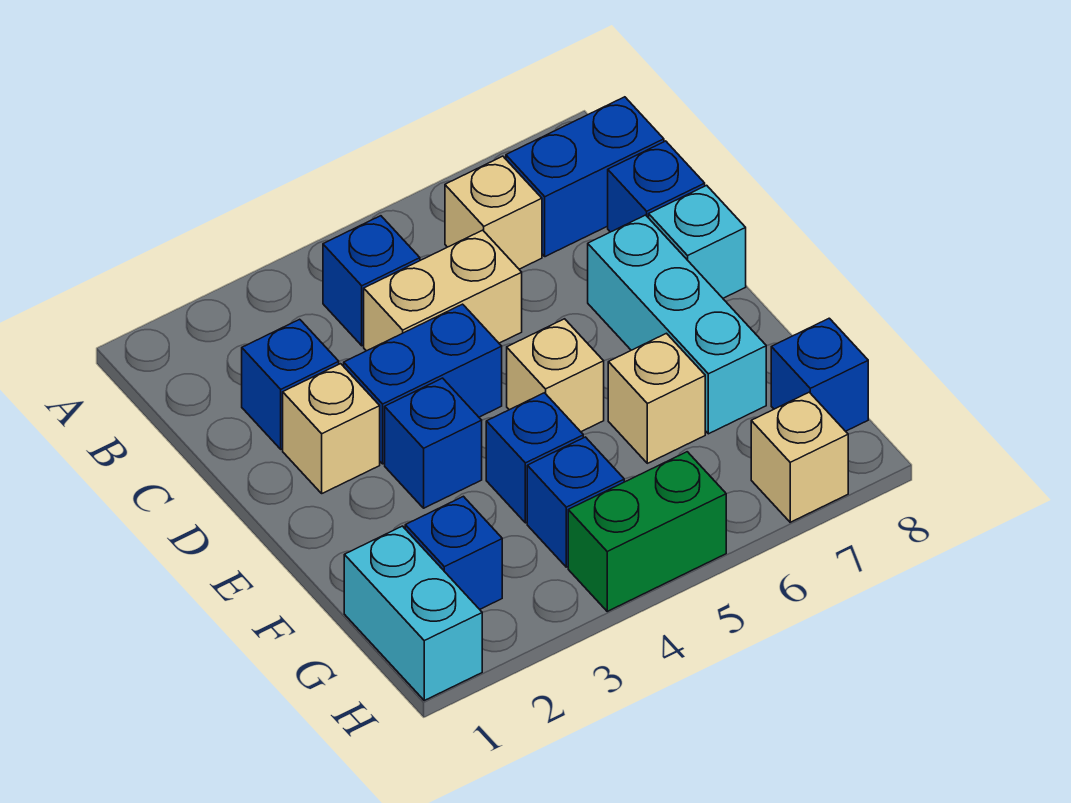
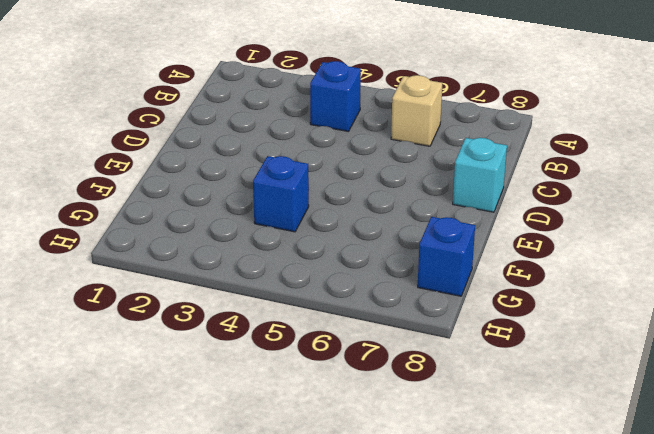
none -> blue 1x2 brick [506,97,664,257]
none -> blue 1x1 brick [242,319,339,449]
none -> tan 1x2 brick [364,230,522,351]

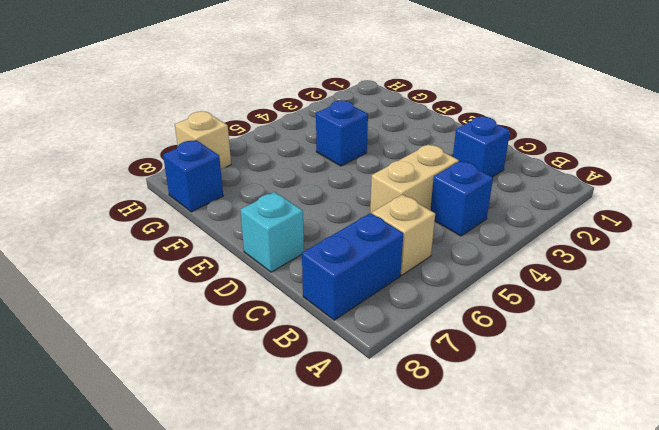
none -> blue 1x1 brick [608,141,705,232]
none -> tan 1x1 brick [283,364,380,493]
none -> blue 1x2 brick [344,304,502,464]

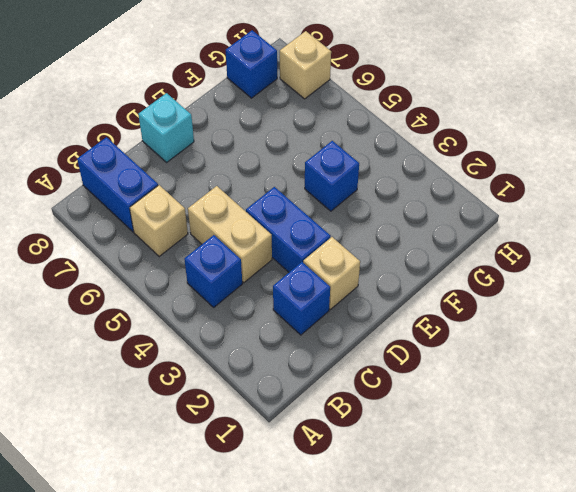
none -> blue 1x1 brick [608,141,705,232]
none -> cyan 1x3 brick [588,215,766,434]
none -> blue 1x1 brick [385,378,482,508]

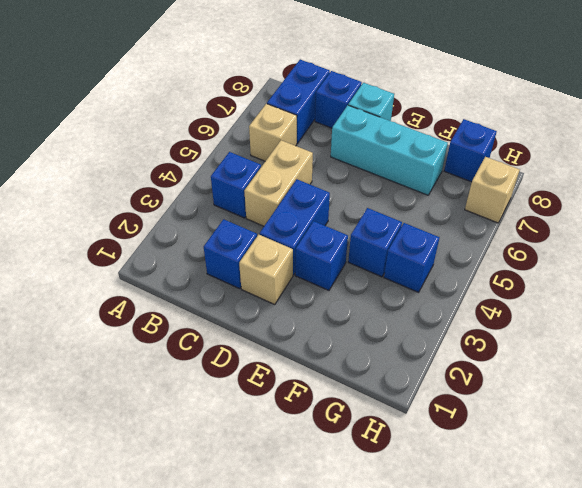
none -> tan 1x1 brick [507,319,604,432]
none -> tan 1x1 brick [608,333,705,463]
none -> cyan 1x2 brick [344,526,482,700]

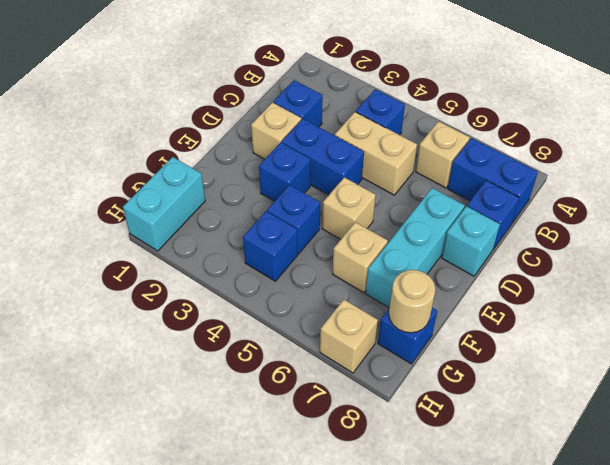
tan 1x1 round brick [389,270,435,333] -> none
none -> blue 1x1 brick [405,496,502,609]
none -> green 1x2 brick [568,452,726,611]

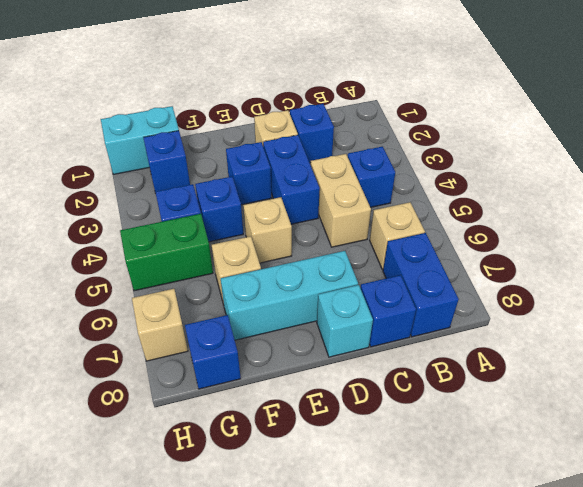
green 1x2 brick [120,214,213,291] -> green 1x2 brick turned to [568,452,726,611]

